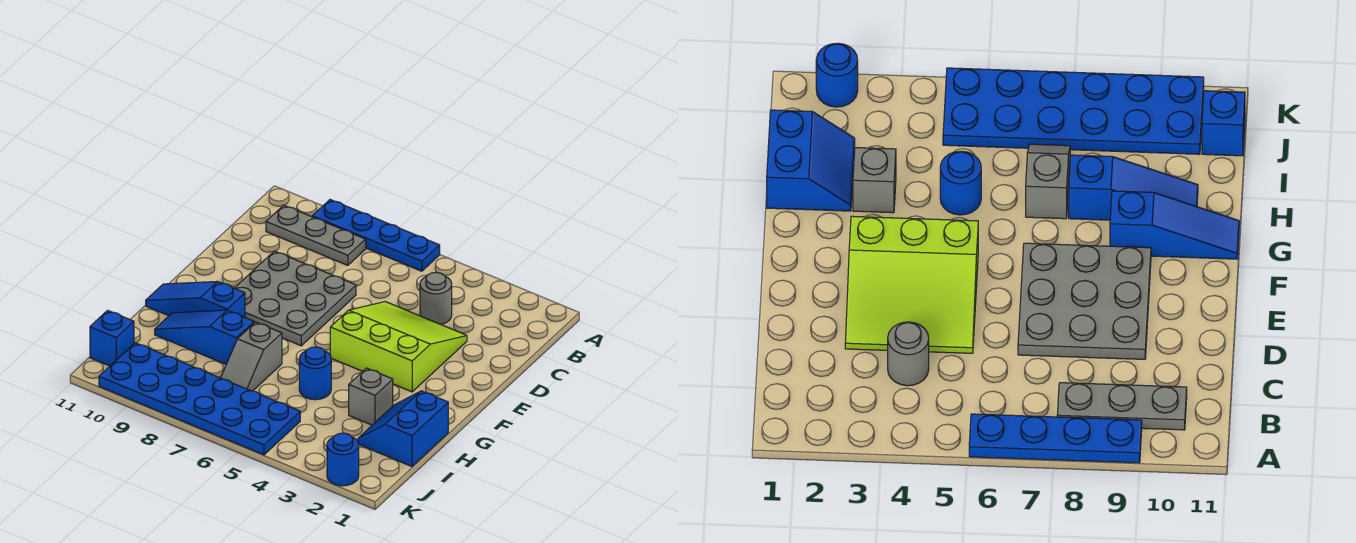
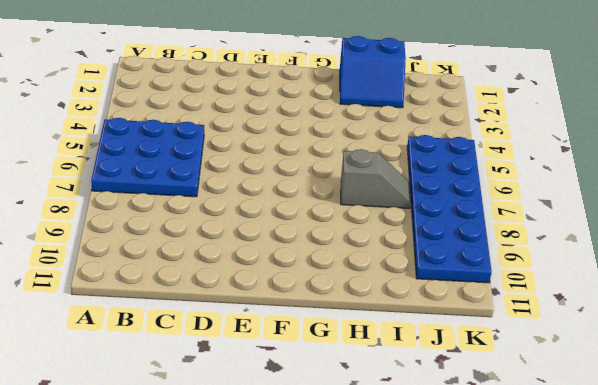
blue 3x3 plate [91,118,204,197] -> blue 1x4 plate [312,200,440,271]
none -> grey 1x3 plate [266,205,366,265]
none -> grey 1x1 round brick [420,272,452,324]
none -> lime 3x3 slope [330,302,467,392]

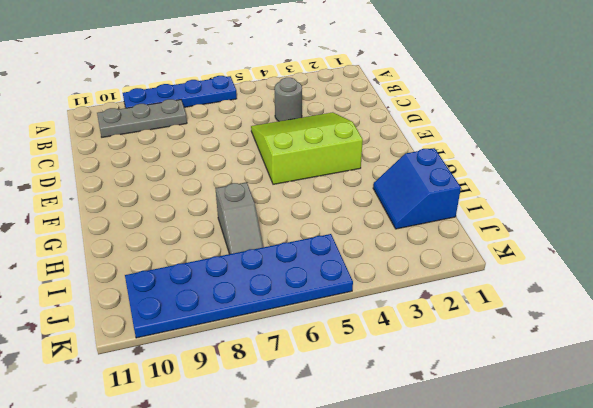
none -> grey 3x3 plate [235,251,356,346]
none -> blue 1x3 slope [146,281,245,317]
none -> grey 1x1 brick [349,368,393,425]

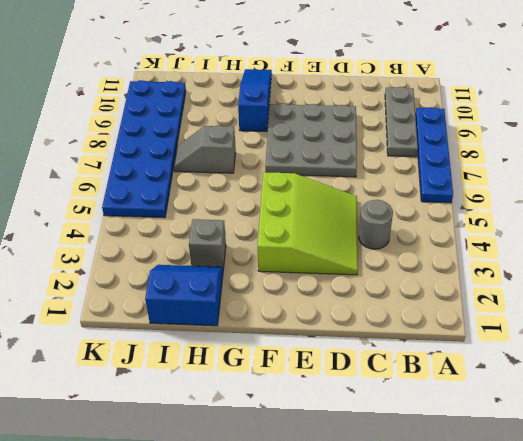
none -> blue 1x1 round brick [299,347,331,400]
none -> blue 1x3 slope [155,310,254,364]
none -> blue 1x1 brick [90,310,134,366]

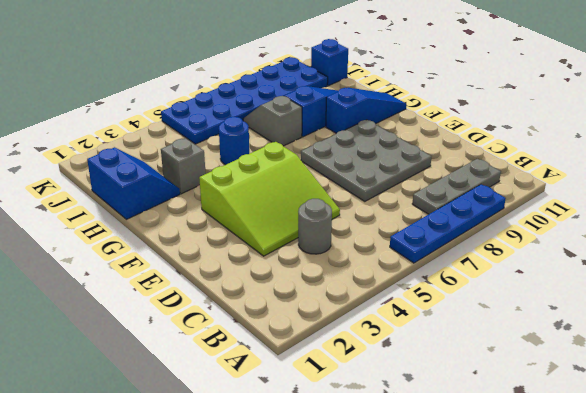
none -> blue 1x1 round brick [327,433,359,486]

